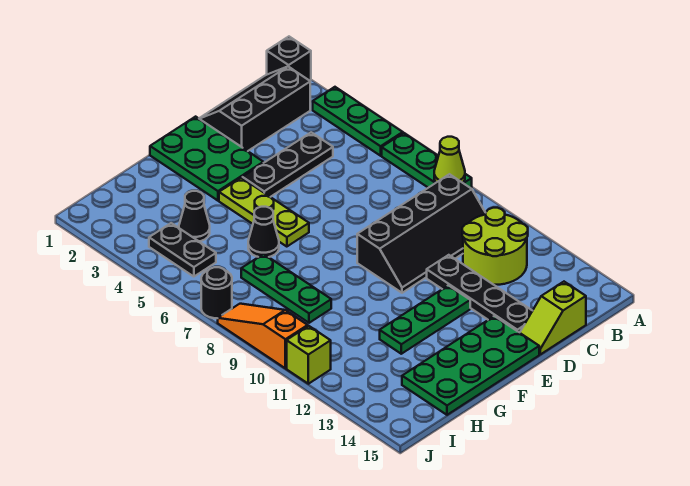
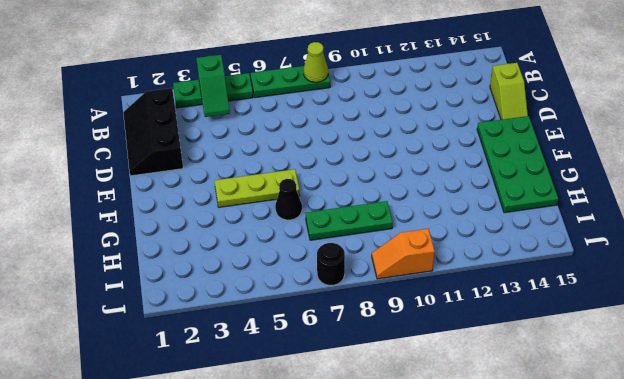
green 1x2 slope [196,55,230,117] -> none
orange 1x2 slope [372,229,435,279] -> orange 1x3 slope [218,304,308,368]
none -> black 1x1 brick [267,37,311,81]
none -> black 2x4 slope [357,174,486,293]
none -> lime 2x2 round brick [462,208,528,285]

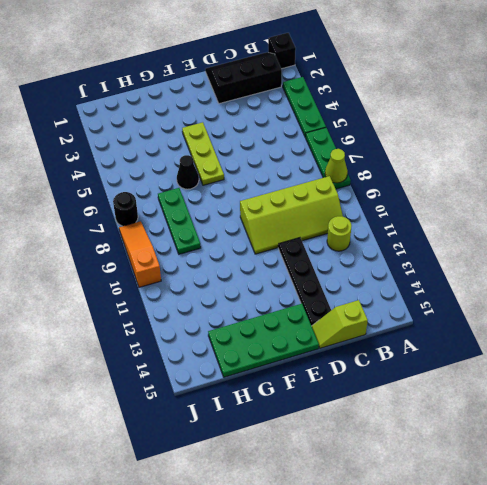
lime 2x4 slope [240,176,343,254] -> black 2x4 slope [357,174,486,293]
lime 1x1 round brick [327,216,352,251] -> lime 2x2 round brick [462,208,528,285]
none -> black 1x3 plate [242,132,333,197]
none -> green 2x3 plate [150,117,263,201]
none -> green 1x3 plate [380,285,470,354]

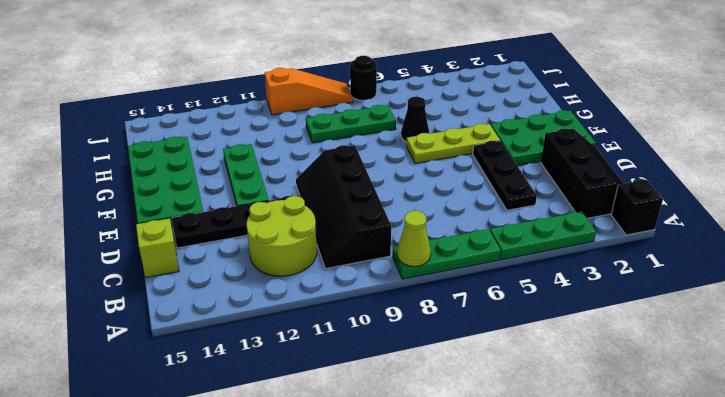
none -> black 1x1 cone [179,191,210,241]
none -> black 1x2 plate [149,223,216,277]
none -> lime 1x1 brick [287,326,331,384]

